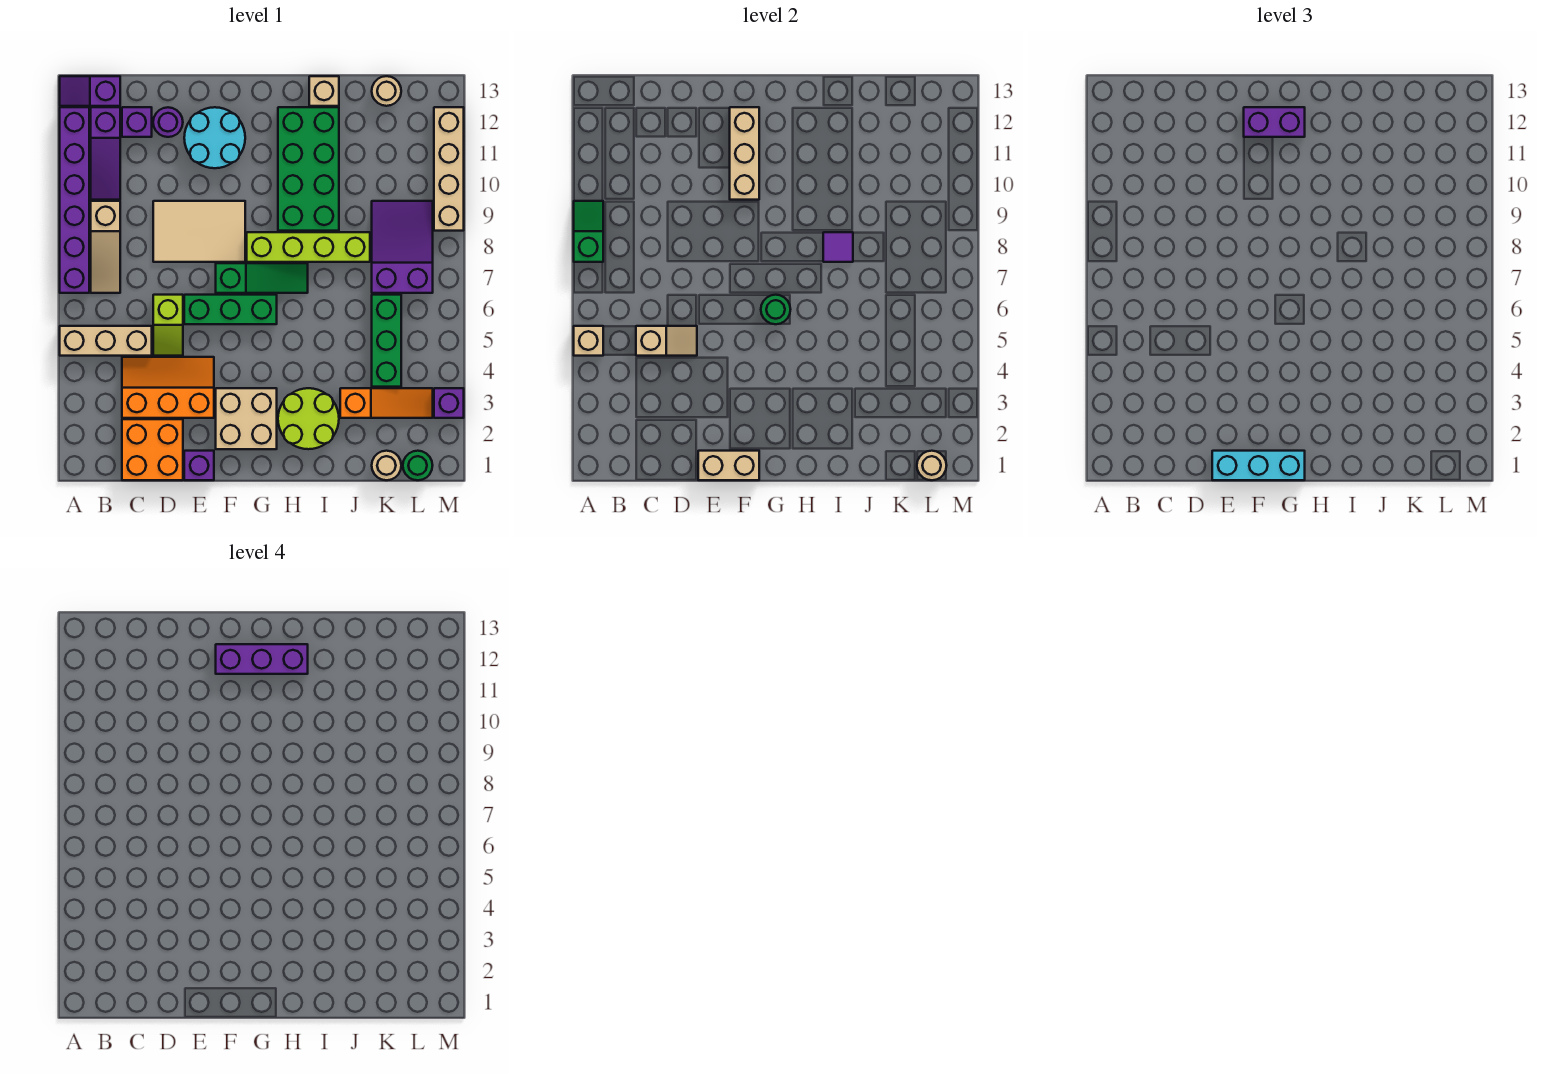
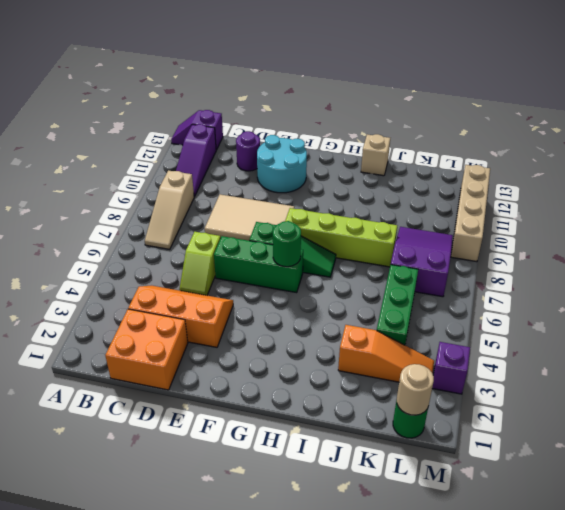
none -> tan 1x3 brick [60,326,152,356]
none -> purple 1x6 brick [60,107,89,293]
none -> purple 1x1 brick [122,107,152,137]
none -> purple 1x1 brick [184,451,214,480]

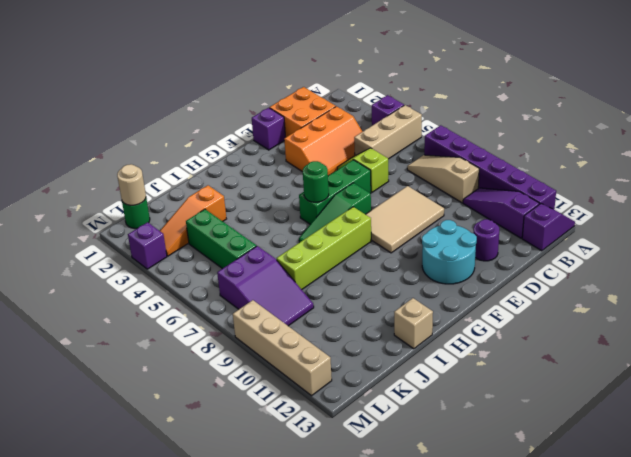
purple 1x1 brick [372,95,404,126] -> purple 1x1 brick moved to [122,107,152,137]
none -> tan 2x2 brick [216,388,277,449]
none -> lime 2x2 round brick [278,388,339,449]
none -> green 2x4 brick [278,107,339,231]
none -> tan 1x1 round brick [372,451,401,480]

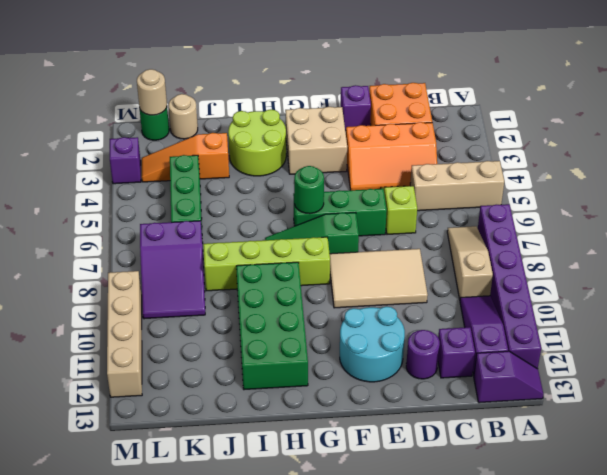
none -> tan 1x1 brick [309,76,339,106]
none -> tan 1x1 round brick [372,76,401,106]
none -> tan 1x1 brick [574,326,603,356]
none -> green 1x2 slope [574,201,603,262]

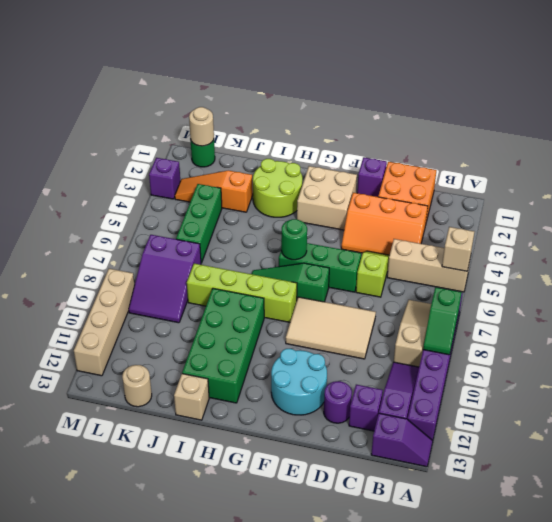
none -> tan 1x1 round brick [372,451,401,480]
none -> tan 1x2 slope [636,326,697,356]
none -> tan 1x2 brick [698,451,759,480]
none -> tan 1x3 brick [730,107,759,200]

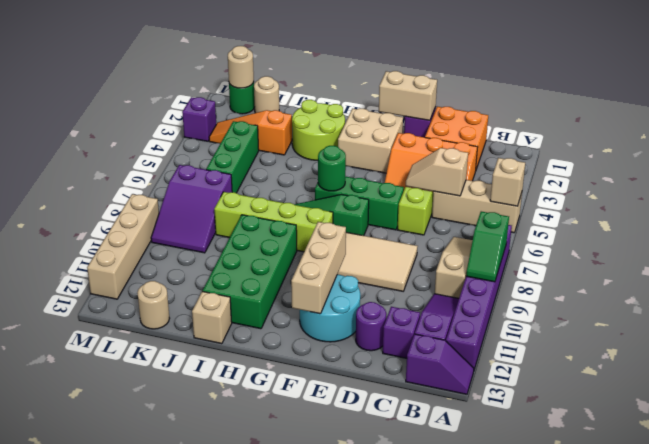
none -> purple 1x1 tile [823,232,853,262]
none -> cyan 1x3 brick [1212,451,1305,480]
none -> purple 1x2 brick [1244,107,1305,137]
none -> purple 1x3 brick [216,644,308,674]

